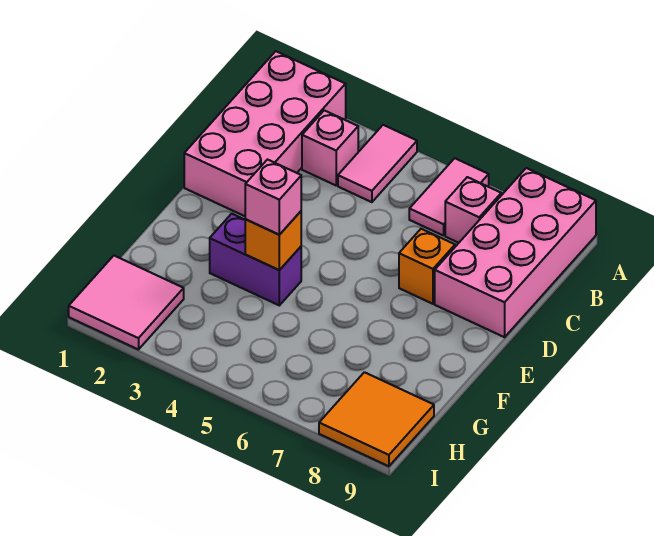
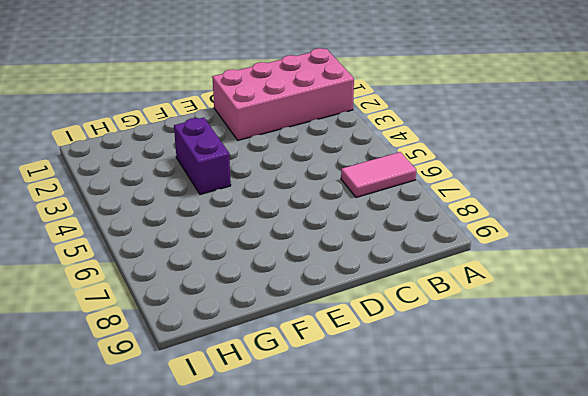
none -> pink 1x2 tile [338,125,417,202]
none -> pink 2x4 brick [435,168,596,337]
none -> pink 1x1 brick [302,110,358,185]

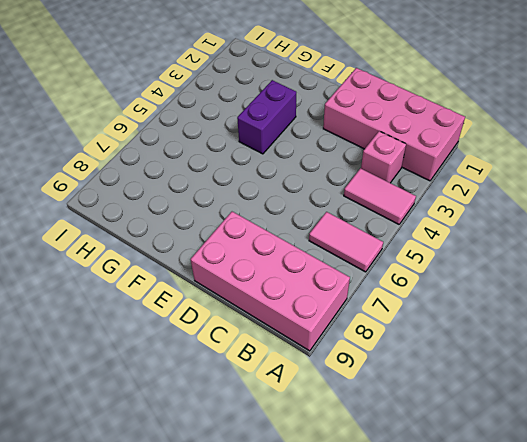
none -> pink 1x1 brick [445,177,501,243]
none -> orange 1x1 brick [399,229,455,304]
none -> pink 2x2 tile [69,256,184,350]

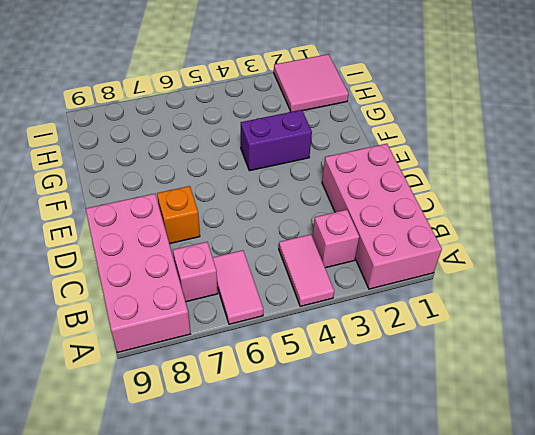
none -> orange 2x2 tile [319,372,434,466]
none -> orange 1x1 brick [245,211,301,270]
none -> pink 1x1 brick [245,160,301,235]

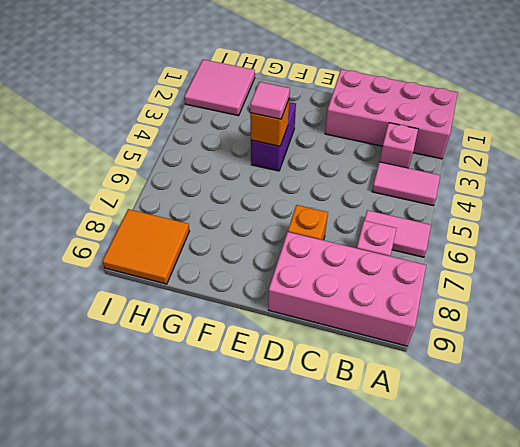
pink 1x1 tile [250,82,290,119] -> pink 1x1 brick [245,160,301,235]

